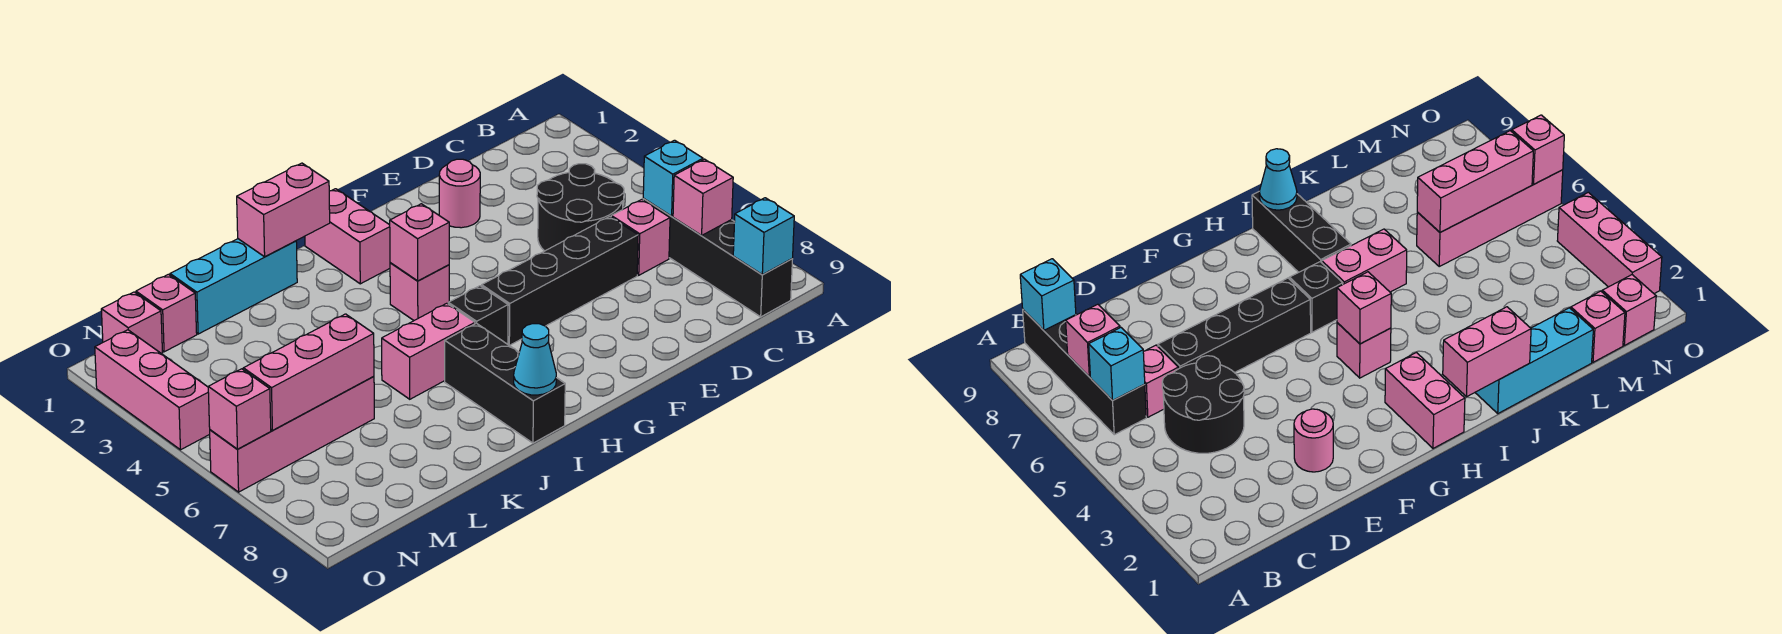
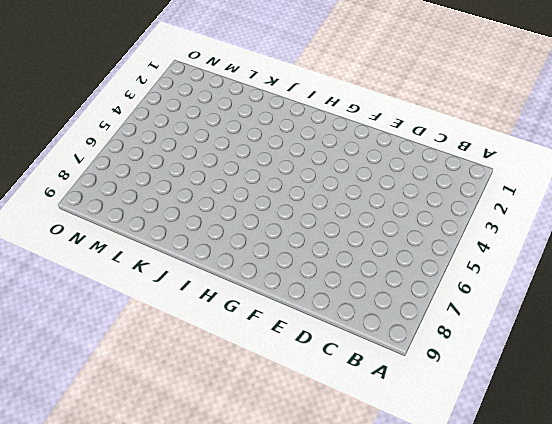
none -> black 1x4 brick [643,198,792,317]
none -> black 2x2 round brick [537,164,624,251]
none -> pink 1x1 brick [611,200,670,275]

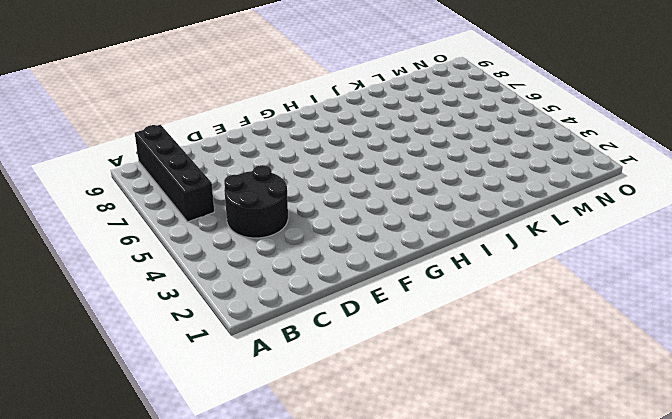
none -> pink 1x1 brick [611,200,670,275]
none -> black 1x4 brick [482,217,638,346]
none -> pink 1x1 round brick [439,159,480,228]

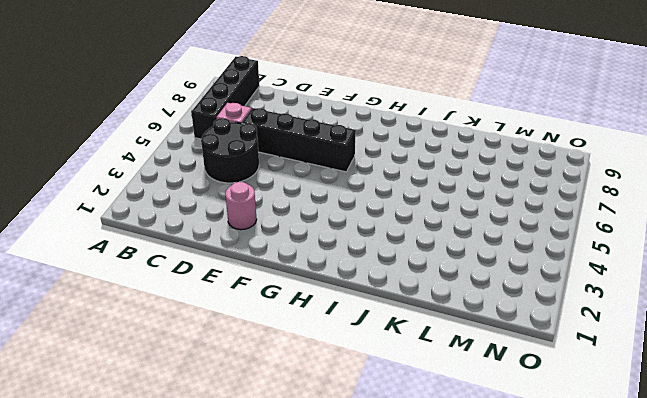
none -> pink 1x2 brick [305,189,390,284]
none -> pink 1x1 brick [390,263,449,320]
none -> black 1x1 brick [448,286,508,344]

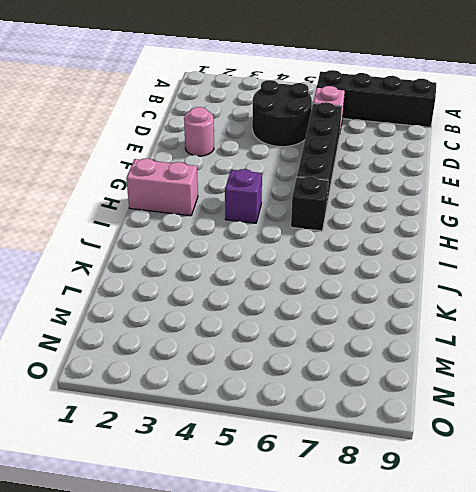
purple 1x1 brick [225,169,262,223] -> pink 1x1 brick [390,263,449,320]
none -> pink 1x2 brick [382,303,475,399]
none -> black 1x3 brick [445,323,565,443]
none -> cyan 1x3 brick [170,239,297,334]

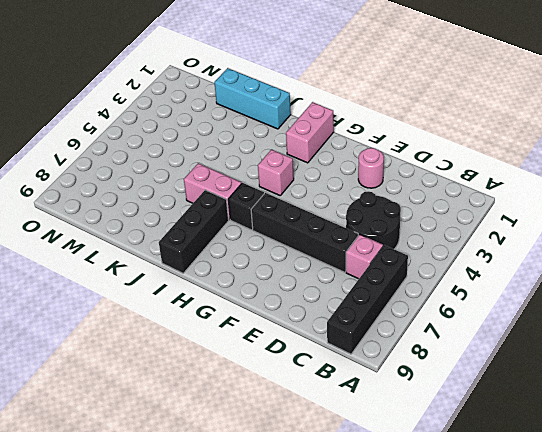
none -> pink 1x4 brick [210,377,374,492]
none -> pink 1x1 brick [136,274,197,352]
none -> pink 1x1 brick [101,292,162,353]

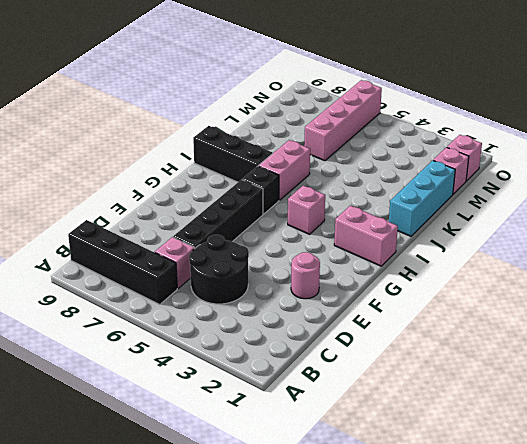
none -> pink 1x3 brick [95,330,210,450]
none -> cyan 1x1 brick [643,140,703,216]
none -> pink 1x1 brick [673,159,733,235]

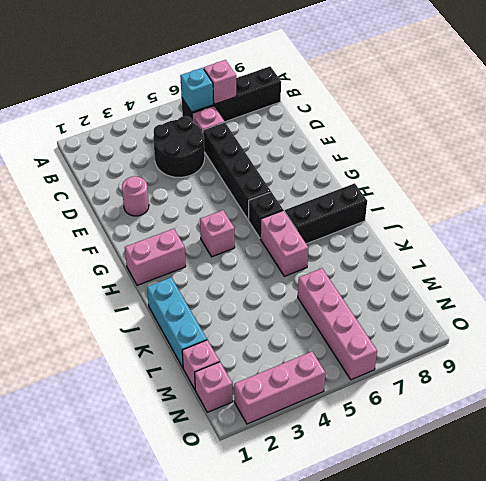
none -> cyan 1x1 brick [733,198,794,275]
none -> pink 1x1 brick [390,204,449,281]
none -> pink 1x2 brick [237,163,330,257]

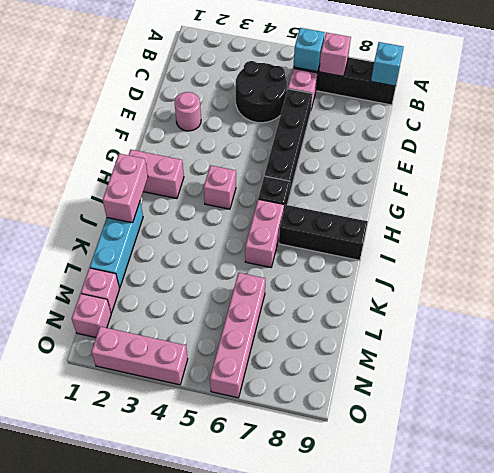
none -> pink 1x1 brick [390,204,449,281]
none -> cyan 1x1 cone [514,324,556,395]
none -> pink 1x3 brick [243,314,374,430]

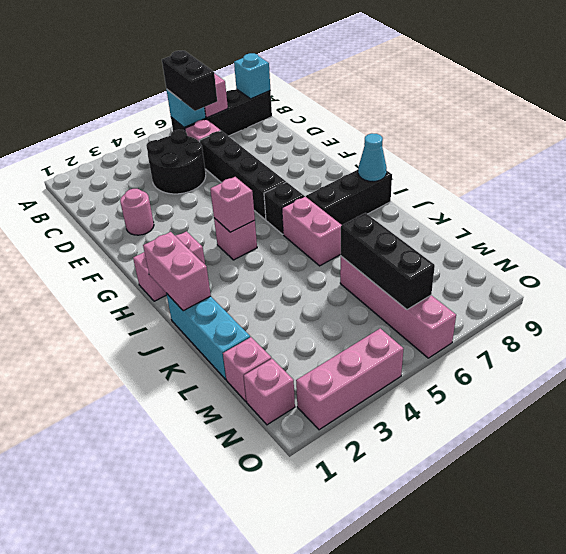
black 1x2 brick [162,51,217,111] -> none
black 1x3 brick [341,213,435,310] -> pink 1x3 brick [243,314,374,430]
none -> pink 1x1 brick [208,369,271,449]

